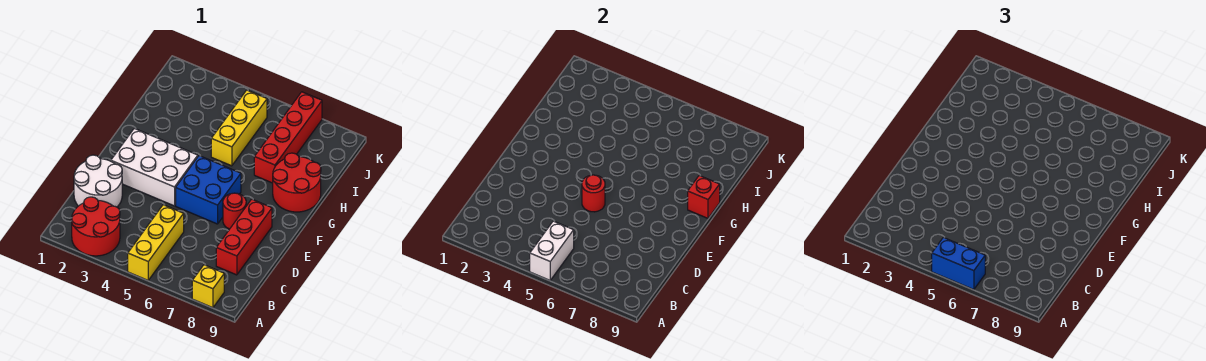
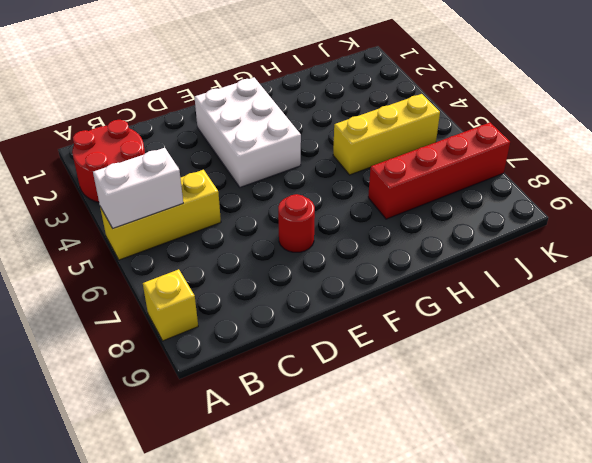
none -> white 2x2 round brick [74,155,122,207]
none -> red 1x3 brick [216,199,272,275]
none -> blue 2x2 brick [176,156,241,224]

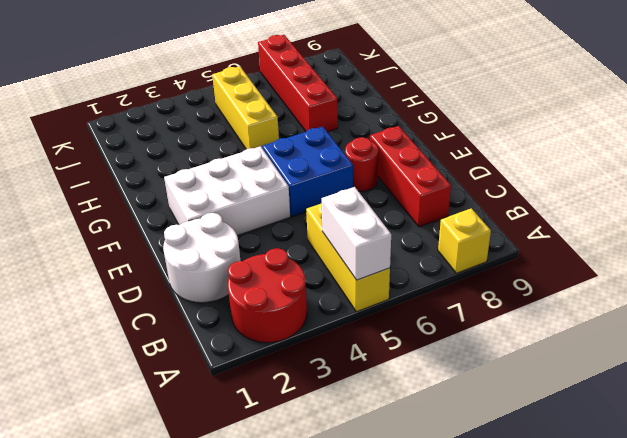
none -> red 2x2 round brick [273,153,321,212]
none -> red 1x1 round brick [582,175,605,212]
none -> red 1x1 brick [688,176,720,218]

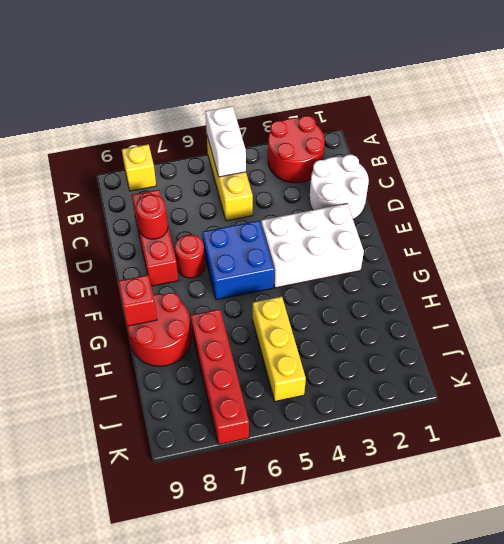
red 1x1 round brick [136,194,168,239] -> red 1x1 round brick moved to [582,175,605,212]
none -> blue 1x2 brick [932,238,985,290]

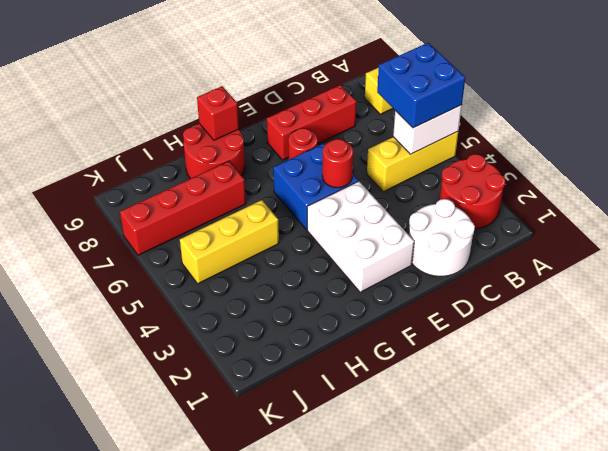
blue 2x2 brick [377,43,465,128] -> blue 1x2 brick [932,238,985,290]

